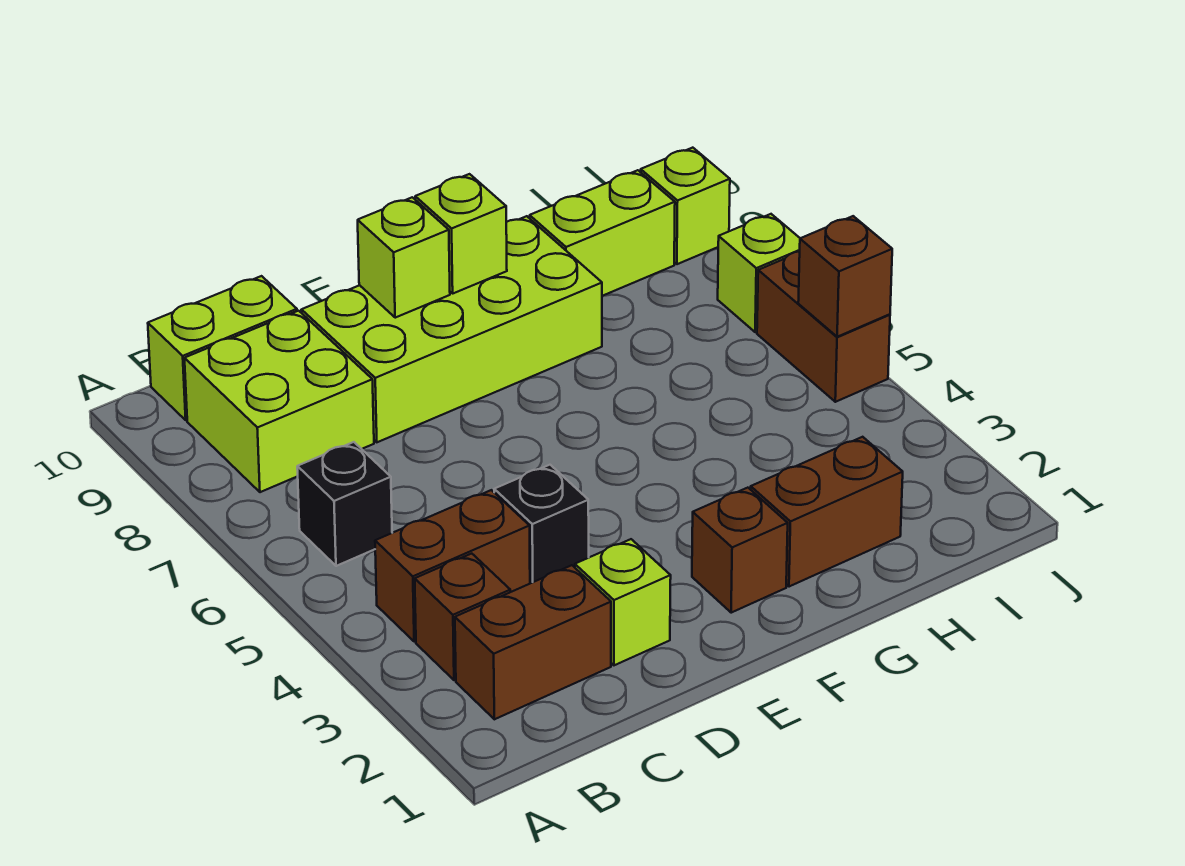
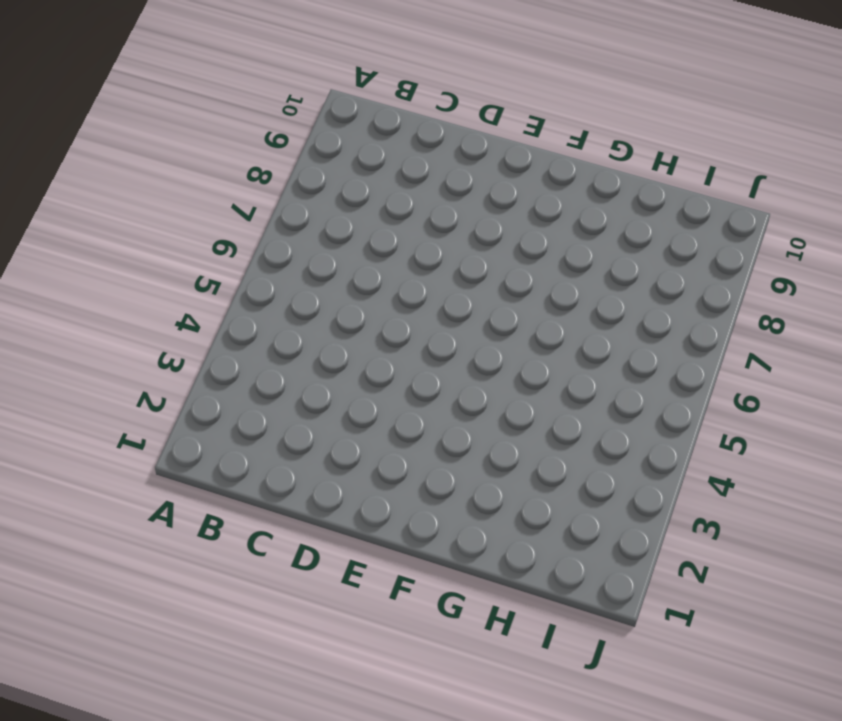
none -> brown 1x2 brick [455,565,611,719]
none -> brown 1x1 brick [415,554,510,680]
none -> brown 1x2 brick [375,490,530,642]

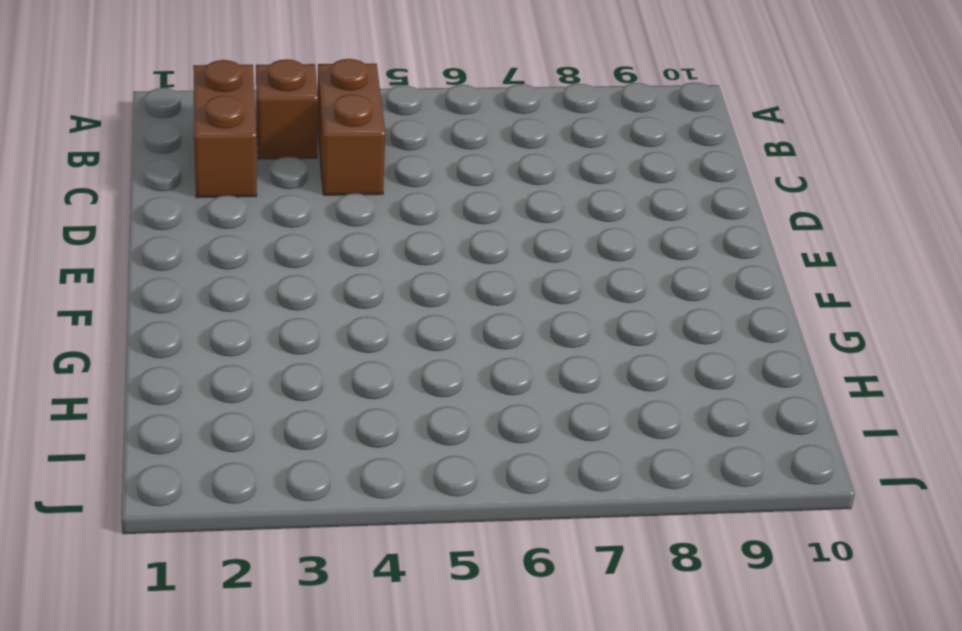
none -> black 1x1 brick [297,442,392,566]
none -> lime 2x2 brick [184,311,374,492]
none -> lime 1x2 brick [148,276,297,420]

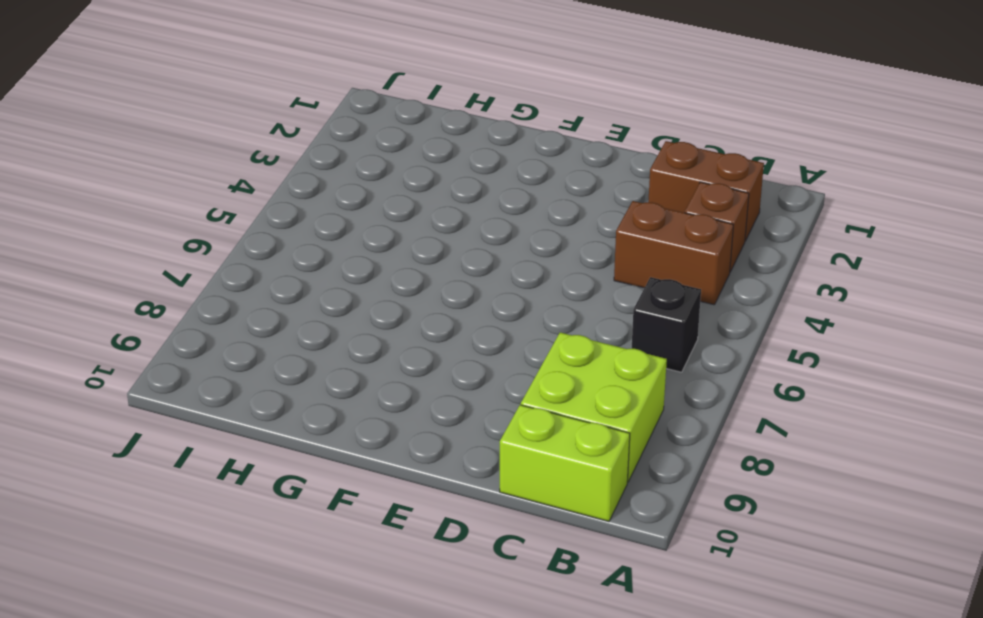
none -> lime 1x1 brick [575,539,671,665]
none -> black 1x1 brick [494,465,589,583]
none -> lime 2x4 brick [302,216,602,442]

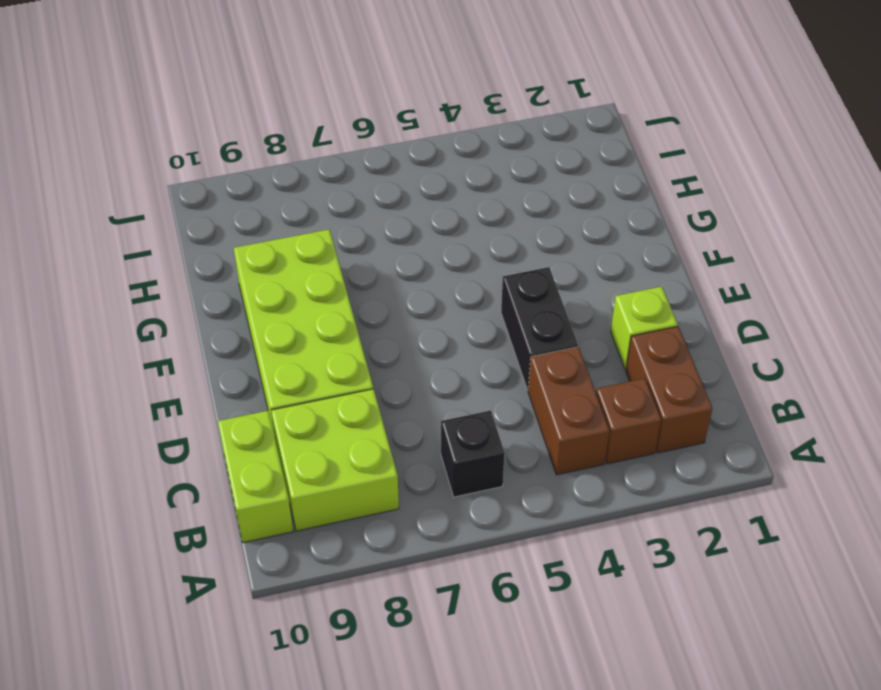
black 1x2 brick [501,267,578,390] -> black 1x1 brick [494,465,589,583]
none -> brown 1x1 brick [692,488,788,613]
none -> brown 1x2 brick [751,437,903,587]
none -> lime 1x2 brick [530,170,675,296]

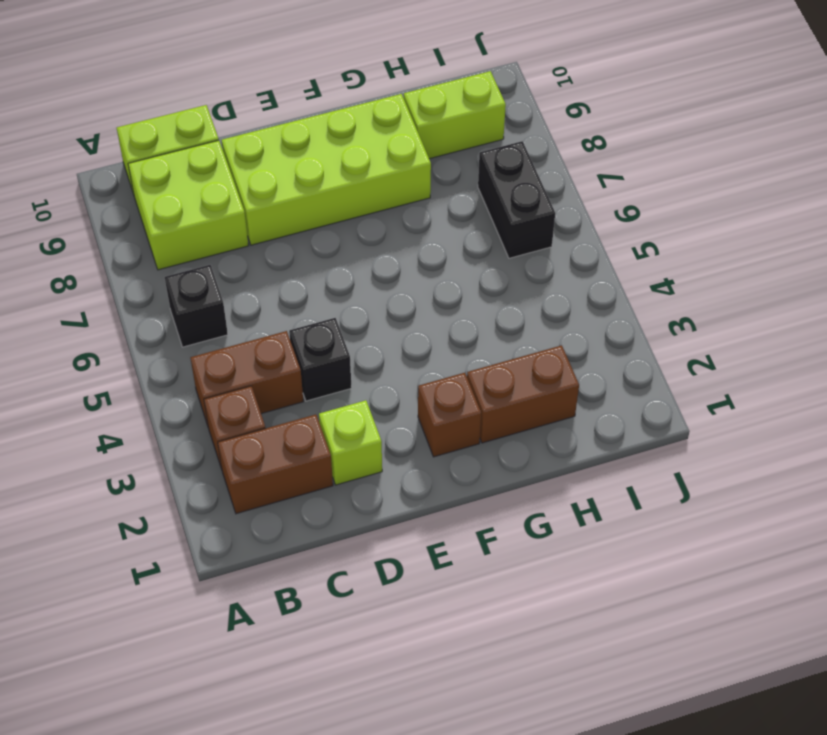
black 1x2 brick [478,141,555,258] -> none
none -> brown 1x2 brick [757,251,890,402]
none -> lime 1x1 brick [718,214,800,332]
none -> lime 1x1 brick [641,148,730,264]

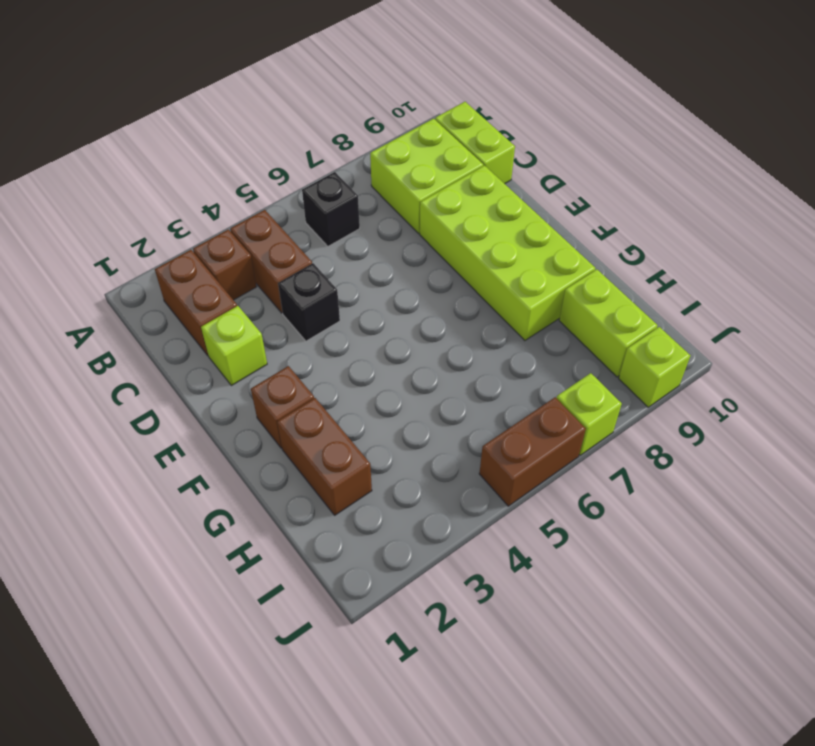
none -> lime 1x1 brick [358,197,450,318]
none -> lime 1x1 brick [415,174,507,293]
none -> brown 1x1 brick [798,216,892,337]

